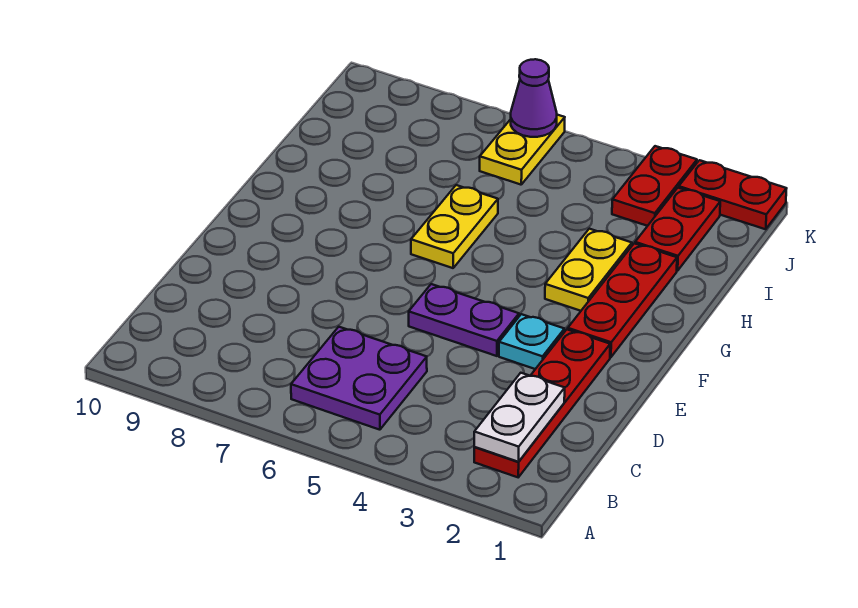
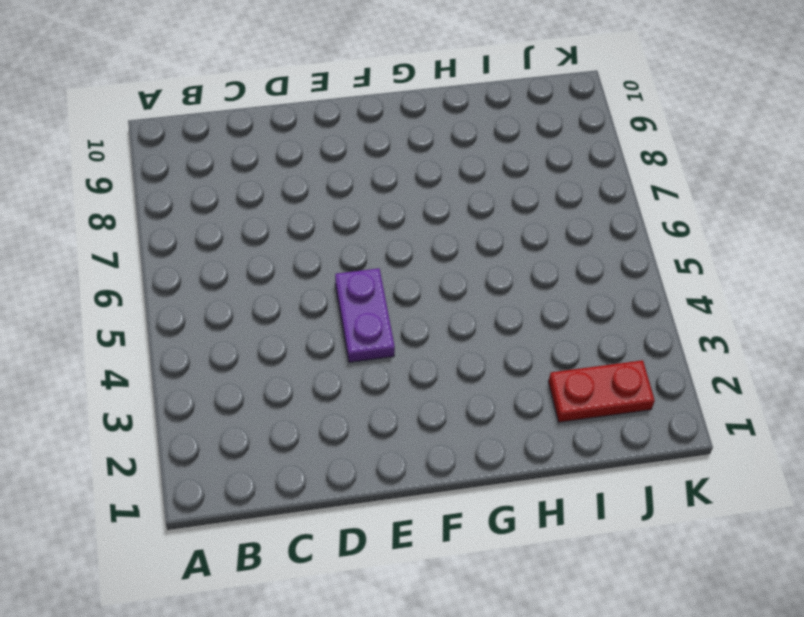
none -> red 1x4 plate [474,329,610,477]
none -> purple 2x2 plate [291,327,427,430]
none -> cyan 1x1 plate [499,314,564,369]

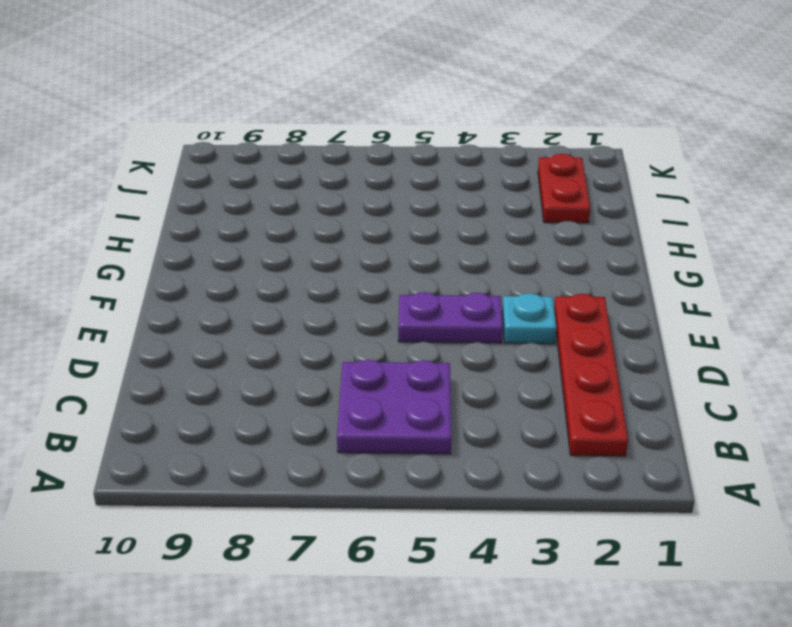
none -> red 1x3 plate [568,243,677,357]
none -> yellow 1x2 plate [545,229,632,311]
none -> yellow 1x2 plate [411,185,498,268]

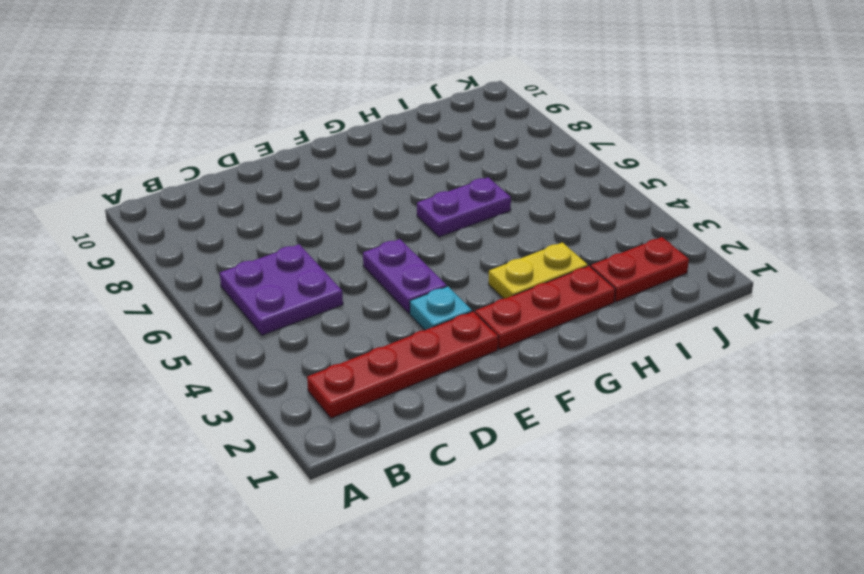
purple 1x2 plate [417,177,511,237] -> yellow 1x2 plate [411,185,498,268]
none -> red 1x2 plate [612,146,697,226]
none -> yellow 1x2 plate [480,115,565,185]
none -> red 1x2 plate [679,160,787,229]

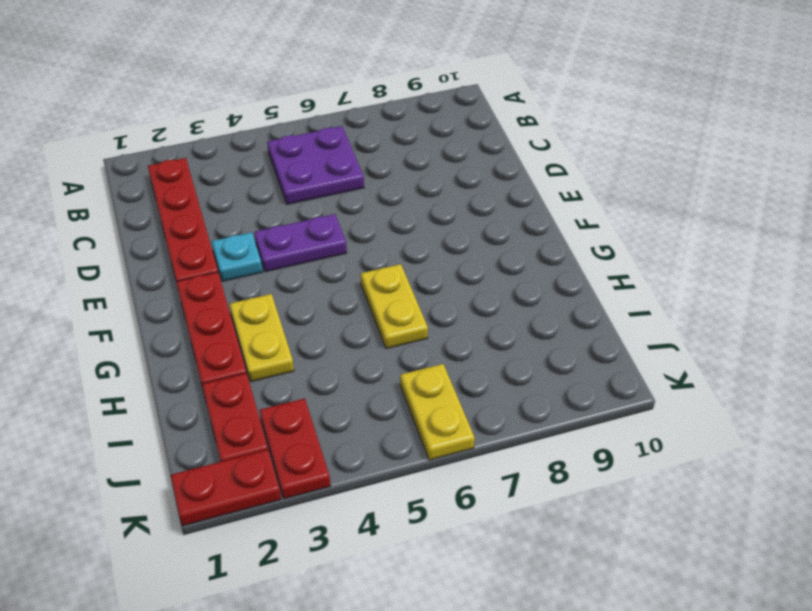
none -> white 1x2 plate [474,373,565,462]
none -> purple 1x1 cone [511,59,557,137]

